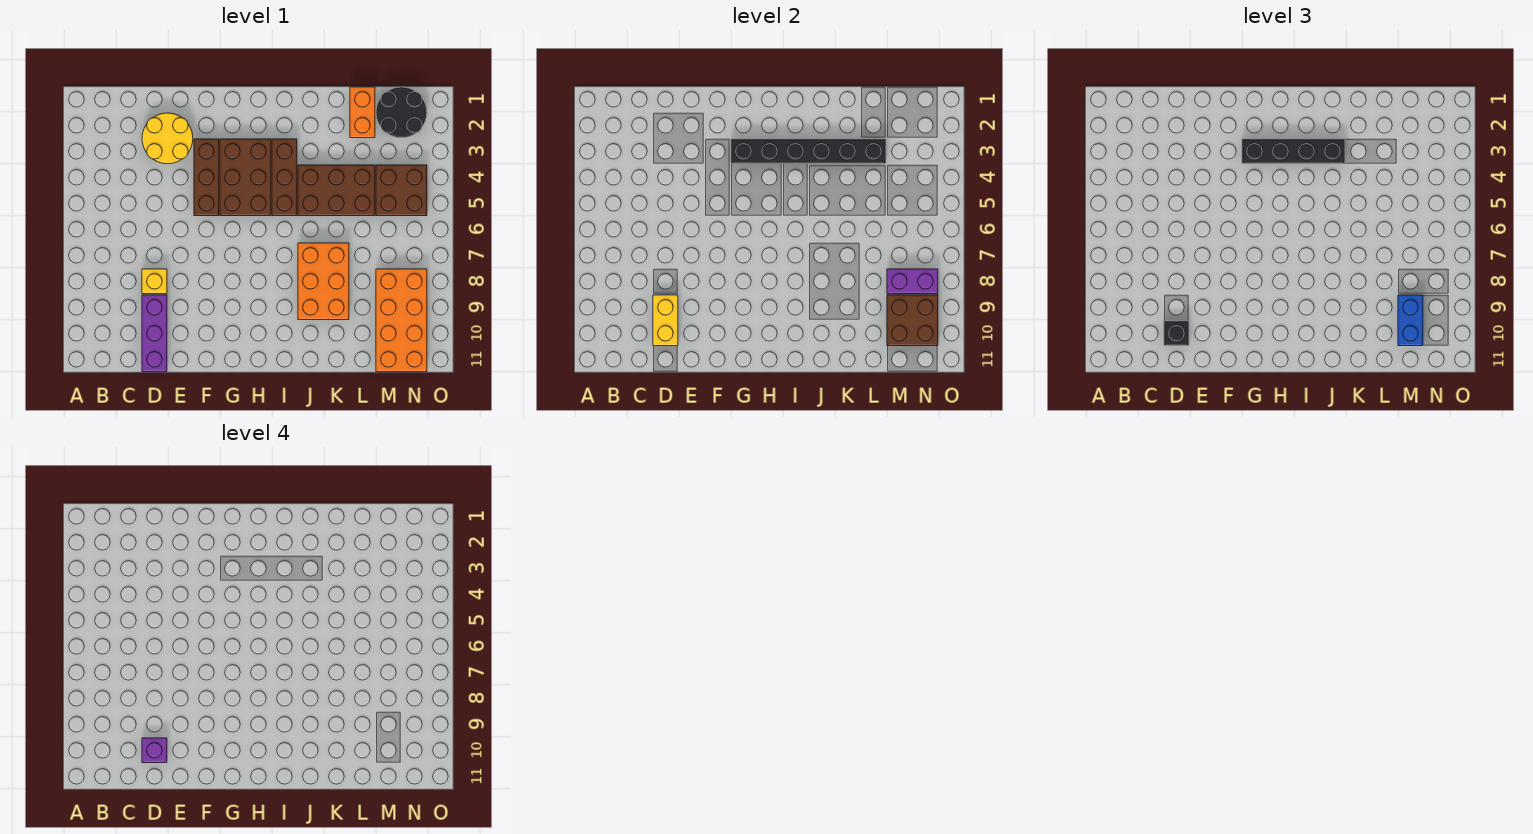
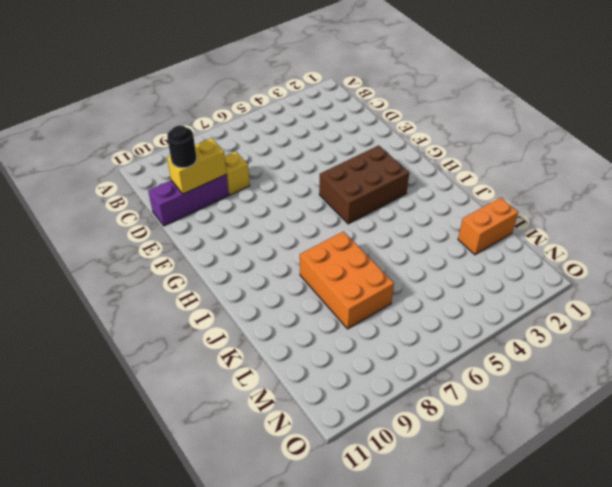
black 1x1 round brick [167,125,197,168] -> black 1x1 brick [1164,321,1189,346]
orange 2x3 brick [300,231,394,329] -> orange 2x3 brick turned to [298,243,349,320]
none -> yellow 2x2 round brick [142,113,193,164]
none -> brown 1x3 brick [194,139,219,216]
none -> brown 1x3 brick [272,139,297,216]

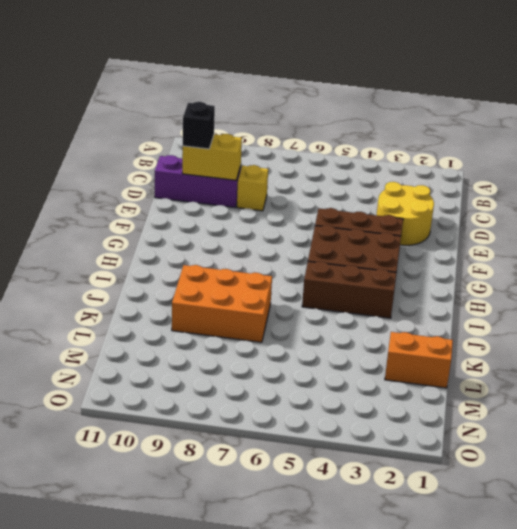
none -> brown 2x3 brick [298,165,375,216]
none -> black 2x2 round brick [376,87,427,138]
none -> brown 2x2 brick [376,165,427,216]

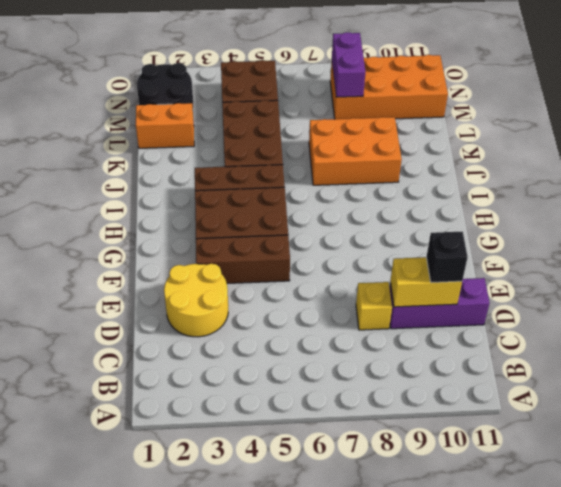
none -> black 1x6 brick [731,139,886,164]
none -> brown 2x2 brick [887,295,938,346]
none -> black 1x4 brick [1242,139,1345,164]

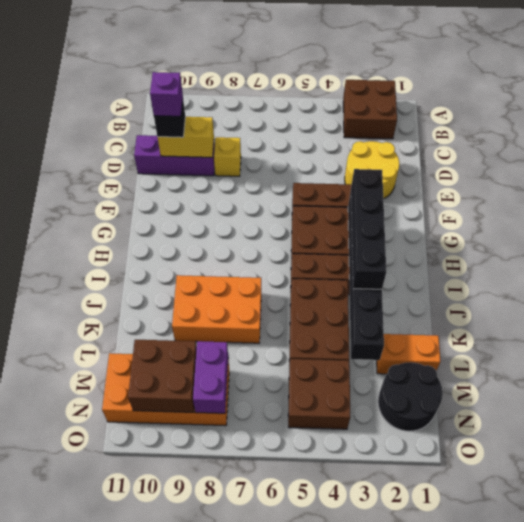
brown 2x2 brick [343,80,397,139] -> none
none -> blue 1x2 brick [1398,295,1423,346]

